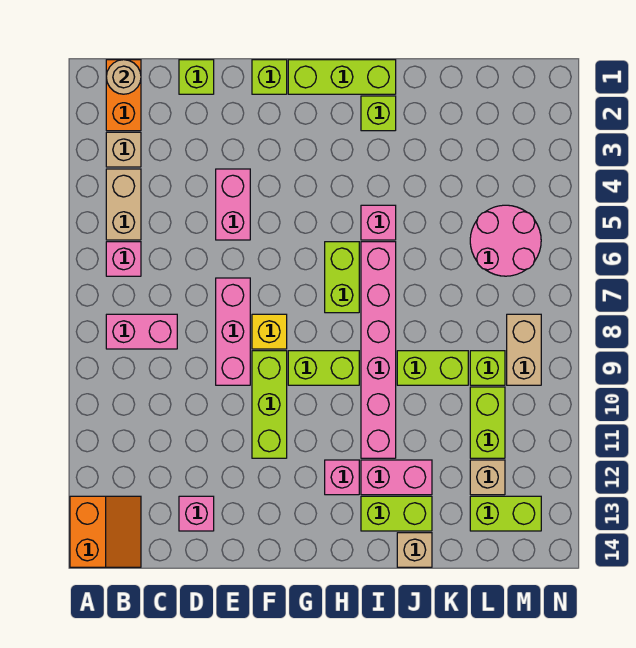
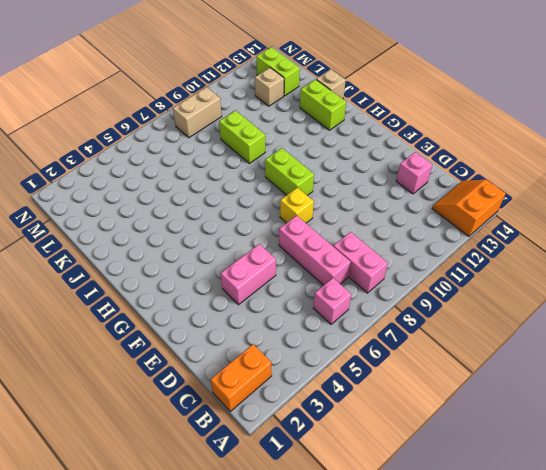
pink 1x3 brick [279,216,350,286] -> pink 1x3 brick turned to [216,278,250,385]
none -> tan 1x1 brick [106,132,141,167]
none -> tan 1x2 brick [106,169,141,240]
none -> lime 1x1 brick [179,60,214,94]
none -> lime 1x1 brick [252,60,287,94]

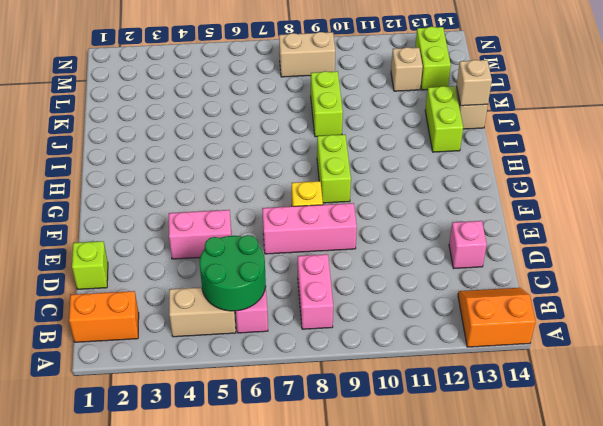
green 2x2 round brick [200,235,266,311] -> none
tan 1x1 brick [456,60,492,106] -> tan 1x1 brick moved to [106,132,141,167]
none -> lime 1x1 brick [252,60,287,94]
none -> lime 1x3 brick [252,351,287,458]
none -> lime 1x3 brick [288,60,396,94]
none -> lime 1x2 brick [325,242,359,313]

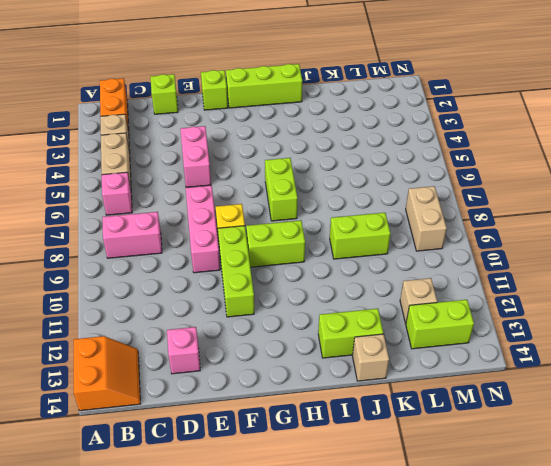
none -> pink 1x1 brick [325,460,359,495]
none -> lime 1x1 brick [361,96,396,131]
none -> pink 1x1 brick [361,205,396,240]
none -> pink 1x6 brick [361,242,396,458]

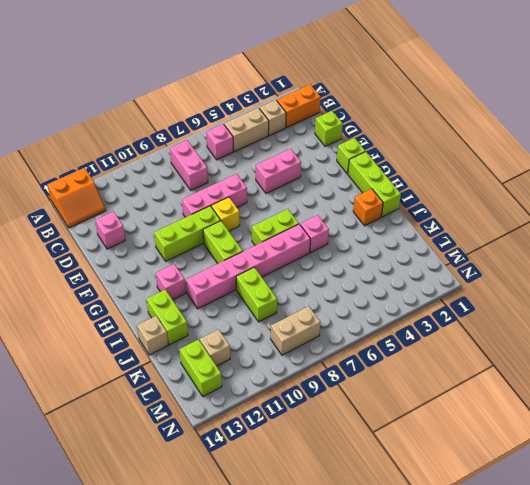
orange 1x1 brick [353,189,383,226] -> lime 1x1 brick [361,96,396,131]
none -> pink 1x2 brick [361,460,432,495]
none -> pink 2x2 round brick [470,205,541,276]
none -> lime 1x1 brick [470,351,505,385]
none -> lime 1x2 brick [470,387,505,458]

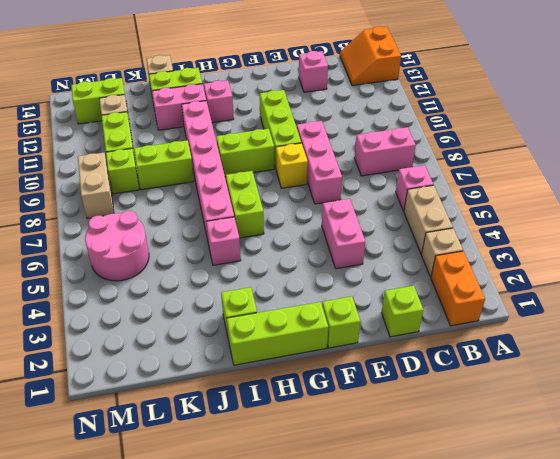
none -> tan 1x1 round brick [106,60,141,94]

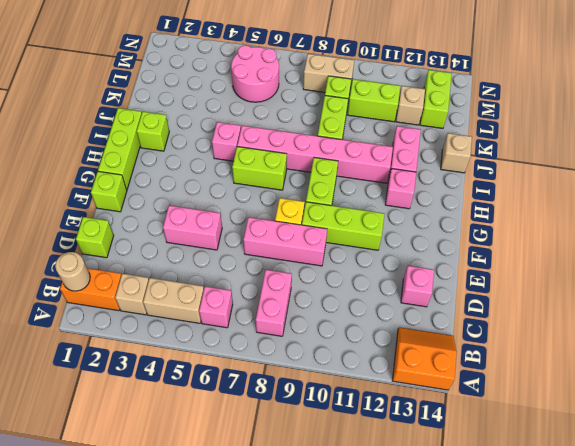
none -> lime 1x2 brick [361,496,432,531]

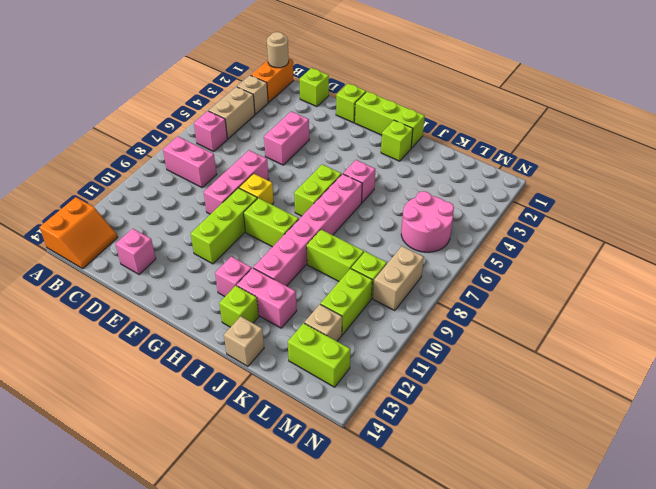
lime 1x1 brick [219,286,259,327] -> lime 1x2 brick [361,496,432,531]

